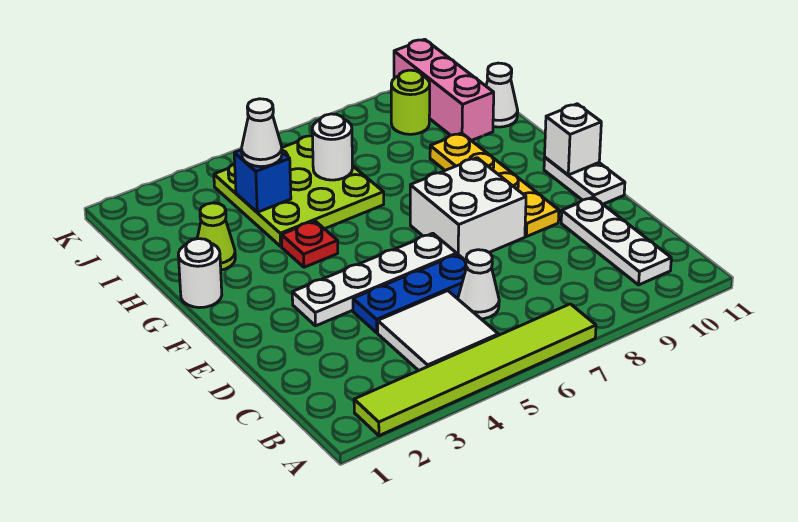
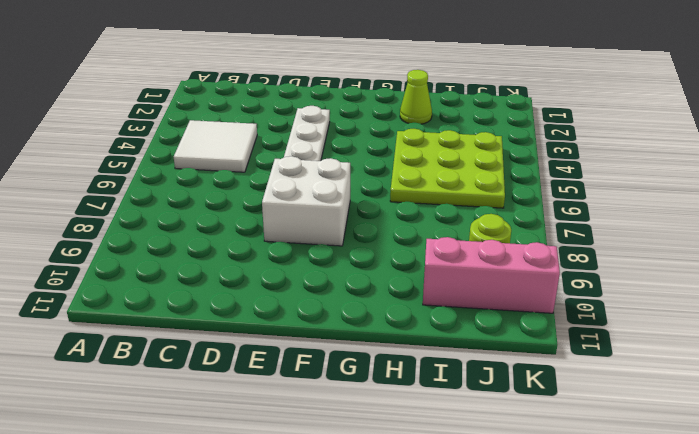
none -> lime 1x6 tile [354,304,596,436]
none -> white 1x3 plate [561,197,671,285]
none -> white 1x1 cone [458,250,499,319]

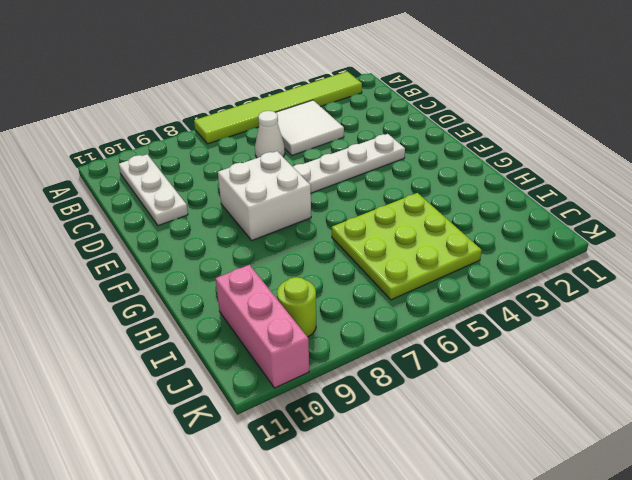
none -> blue 1x3 plate [353,254,467,333]
none -> yellow 1x4 plate [430,133,559,237]
none -> white 1x2 plate [544,157,625,204]

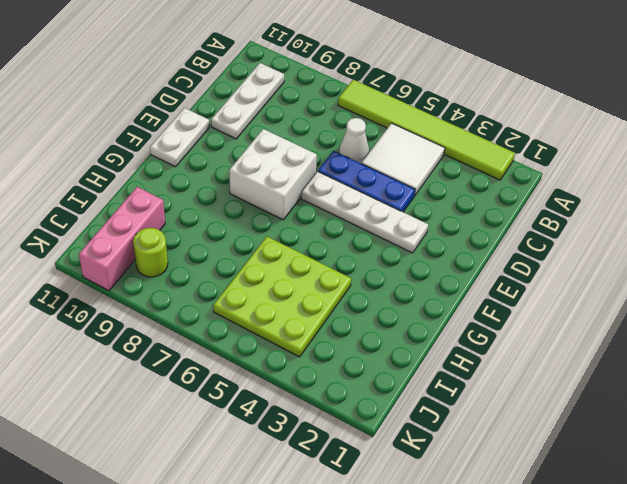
none -> yellow 1x4 plate [430,133,559,237]
none -> white 1x1 round brick [178,239,222,308]
none -> red 1x1 plate [281,221,338,267]

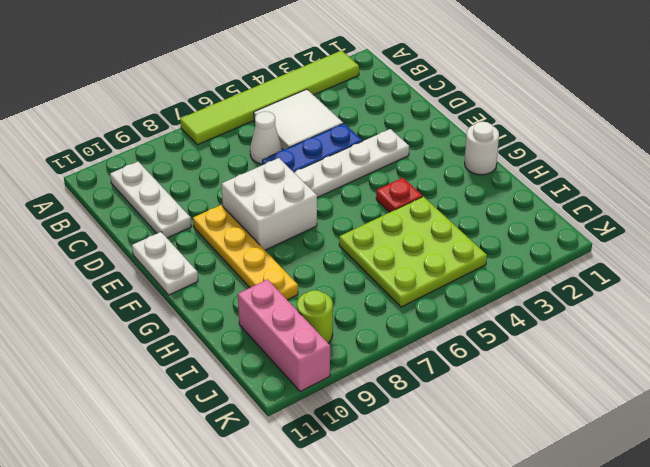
none -> lime 1x1 cone [197,203,235,270]
none -> white 1x1 cone [486,63,518,127]
none -> white 1x1 brick [545,104,601,175]

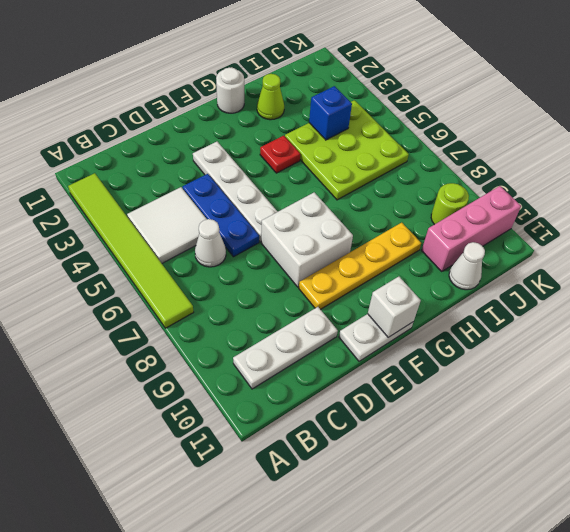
none -> white 1x1 round brick [312,114,352,180]
none -> white 1x1 cone [242,99,282,167]

